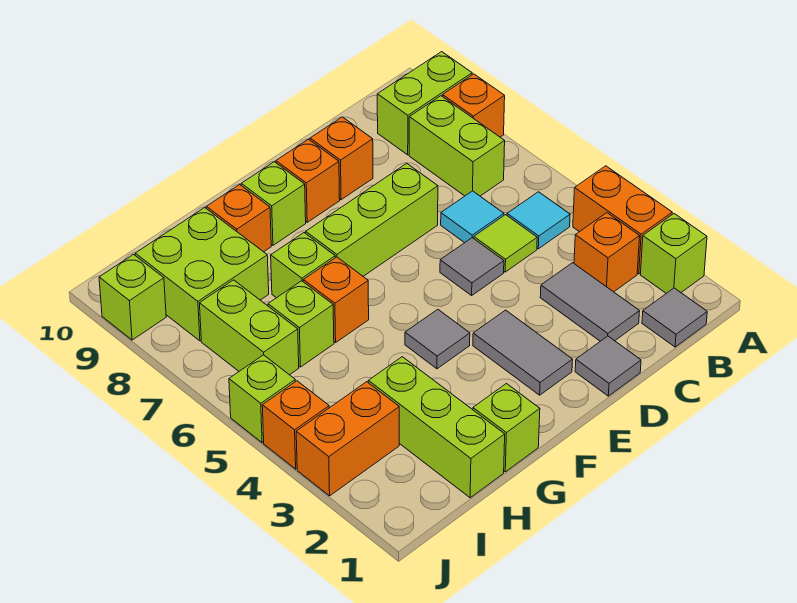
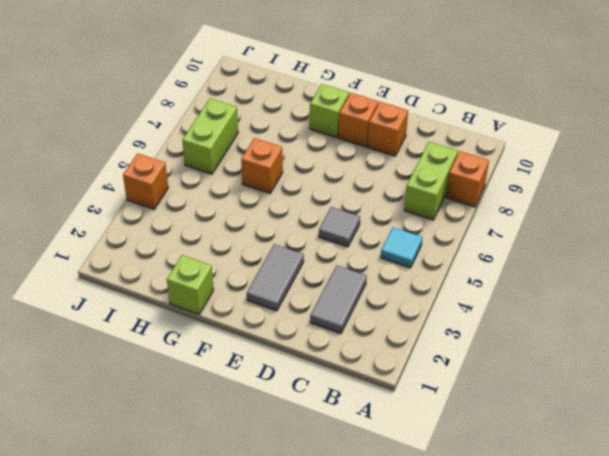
none -> lime 1x1 brick [640,214,707,293]
none -> orange 1x2 brick [573,166,672,274]
none -> lime 1x2 brick [377,52,472,155]
none -> grey 1x1 tile [642,288,707,347]

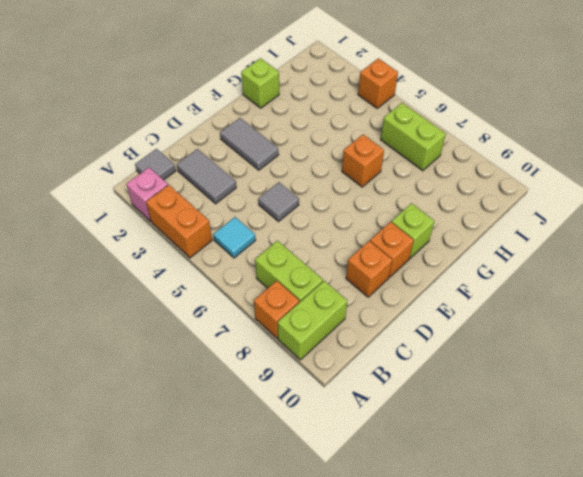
pink 1x1 brick [126,167,168,221] -> lime 1x1 brick [640,214,707,293]
none -> orange 1x1 brick [574,213,640,292]
none -> lime 1x1 tile [474,215,537,272]
none -> cyan 1x1 tile [441,191,504,243]
none -> grey 1x1 tile [575,336,641,396]

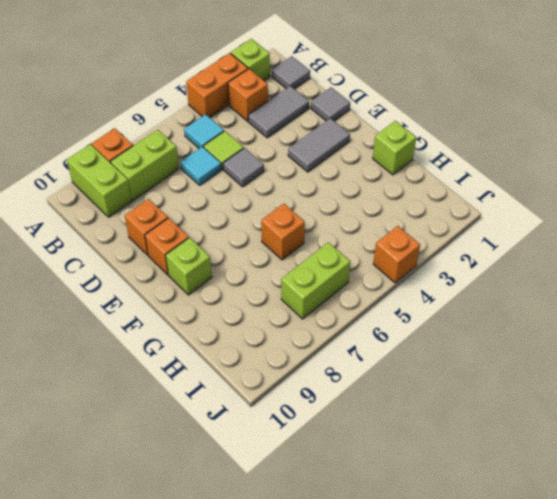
none -> lime 1x3 brick [306,163,438,276]
none -> grey 1x1 tile [405,309,470,369]
none -> lime 1x1 brick [271,233,335,298]
none -> orange 1x1 brick [206,185,271,252]

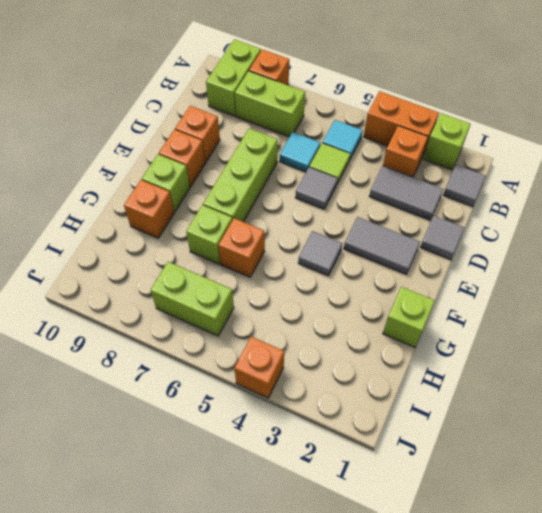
none -> lime 1x3 brick [368,357,505,498]
none -> lime 1x1 brick [268,281,334,367]
none -> lime 2x2 brick [135,208,269,341]
none -> orange 1x2 brick [296,382,399,496]

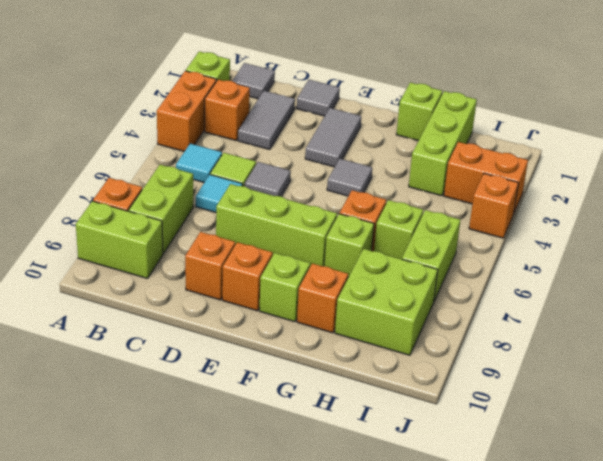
none -> lime 1x1 brick [229,355,295,443]
none -> lime 1x1 brick [99,255,166,340]

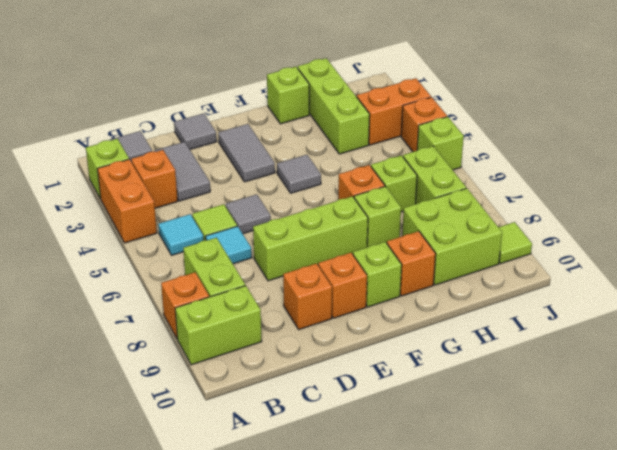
lime 1x1 tile [499,222,532,264] -> lime 1x1 brick [99,255,166,340]

